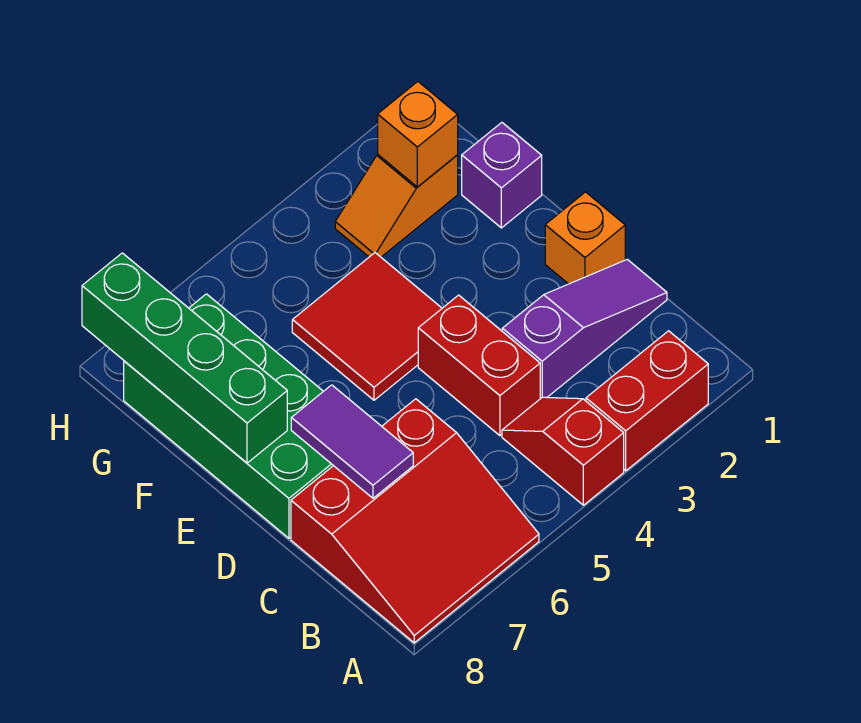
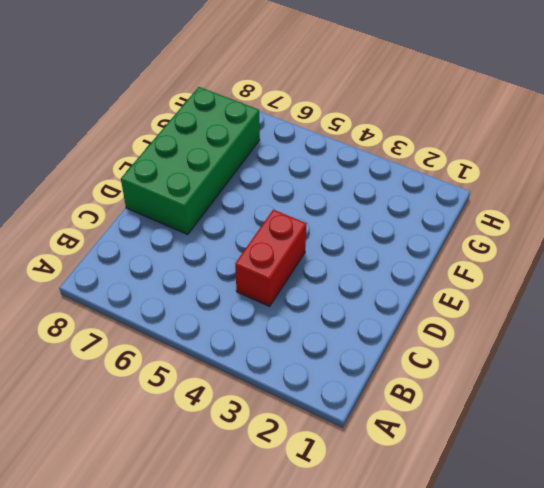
none -> red 1x2 brick [586,331,708,471]
none -> red 1x2 slope [502,397,624,505]
none -> red 3x3 slope [291,399,539,643]

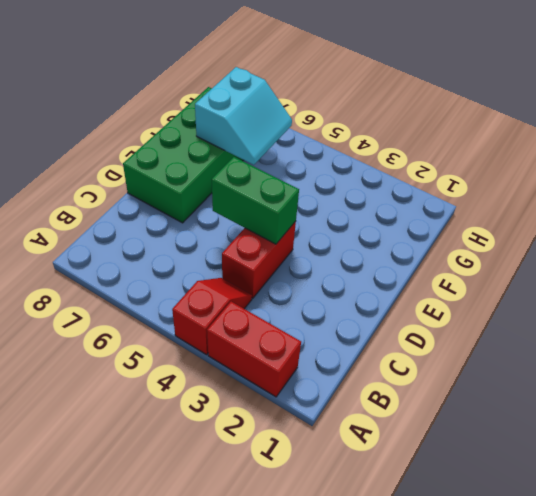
green 1x2 brick [212,157,299,244] -> none
cyan 2x2 slope [195,67,292,165] -> none
none -> red 3x3 slope [291,399,539,643]
none -> purple 1x3 slope [502,259,667,399]
none -> orange 1x1 brick [545,192,625,284]

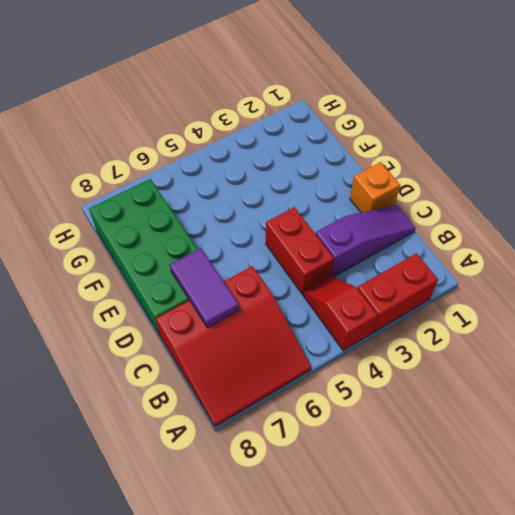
none -> red 2x2 tile [292,253,442,400]
none -> purple 1x1 brick [462,123,542,228]
none -> orange 1x2 slope [335,155,458,257]

